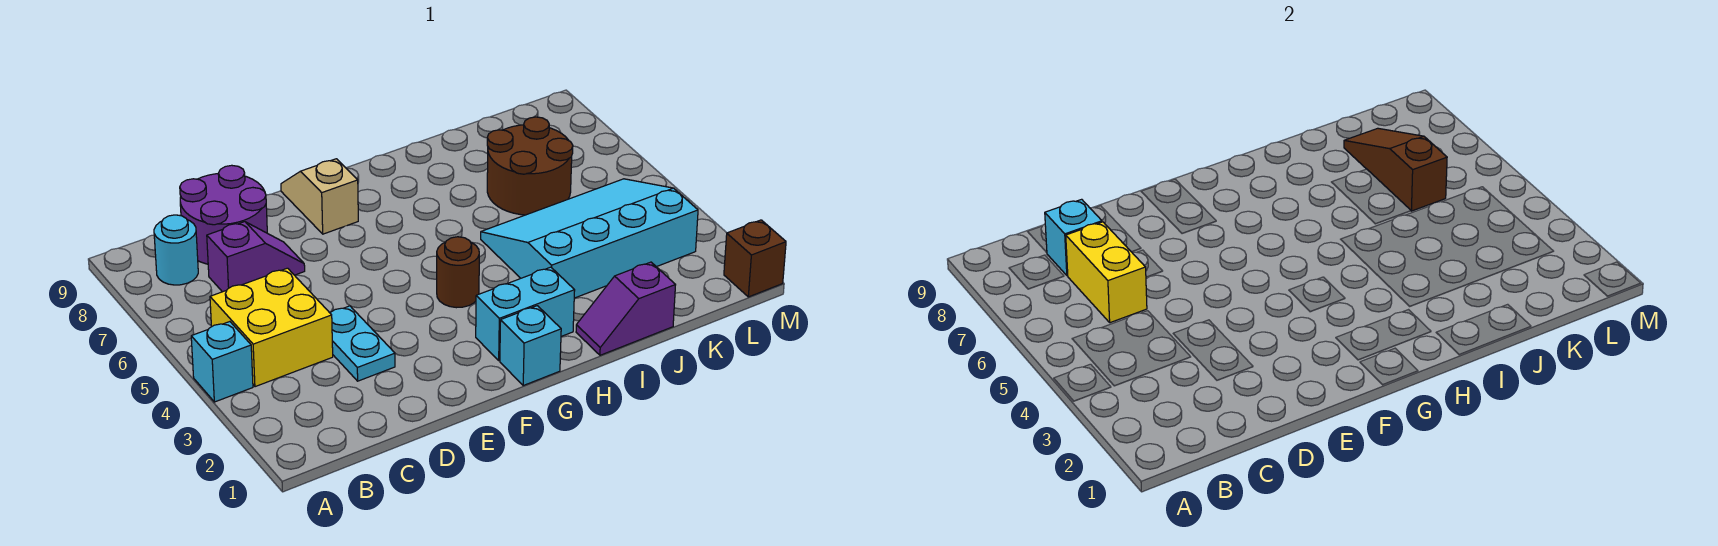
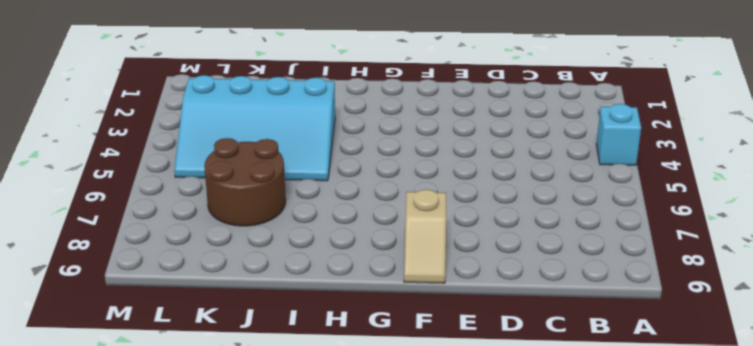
none -> yellow 2x2 brick [210,268,333,387]
none -> cyan 1x1 round brick [154,215,198,285]
none -> purple 1x2 slope [207,222,305,292]

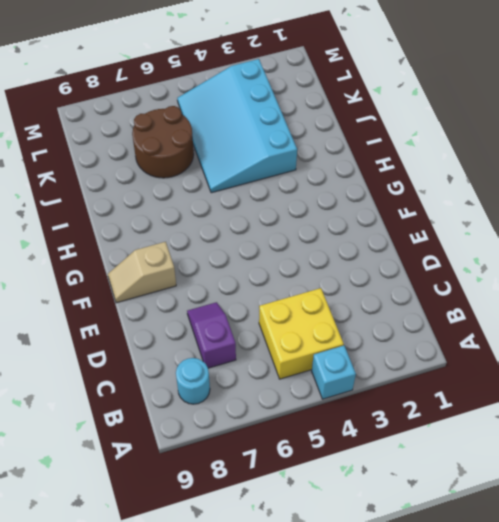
none -> purple 2x2 round brick [180,165,267,264]
none -> cyan 1x2 plate [330,306,395,381]
none -> cyan 1x1 brick [500,306,561,385]

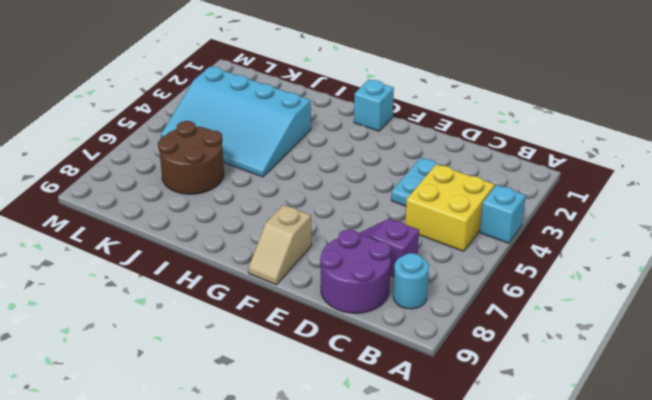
none -> cyan 1x2 brick [476,267,575,361]
none -> brown 1x1 round brick [437,237,479,308]
none -> purple 1x2 slope [576,262,675,355]

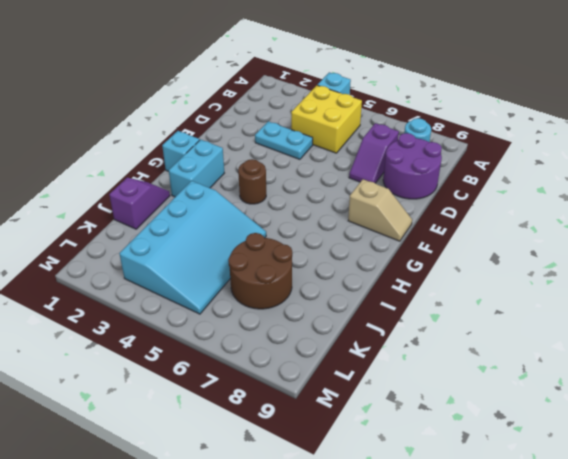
none -> brown 1x1 brick [724,220,786,297]
none -> yellow 1x2 brick [1066,222,1147,323]
none -> cyan 1x1 brick [1045,199,1102,276]

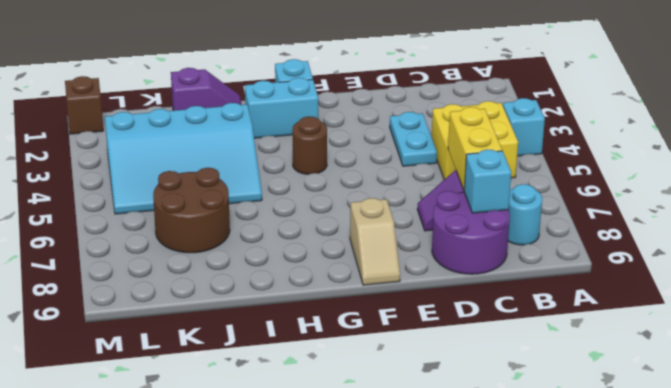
none -> brown 1x3 slope [1344,128,1447,211]

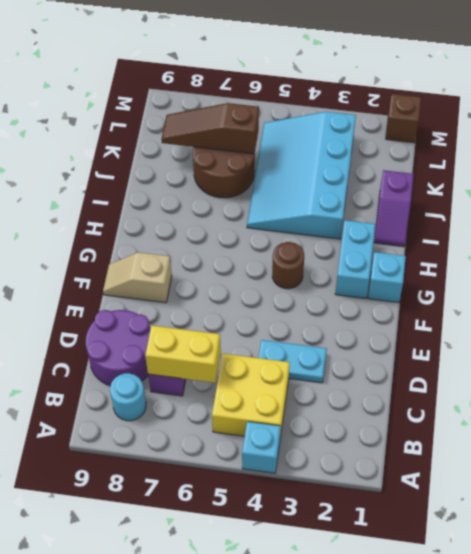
none -> cyan 1x1 brick [1045,199,1102,276]

